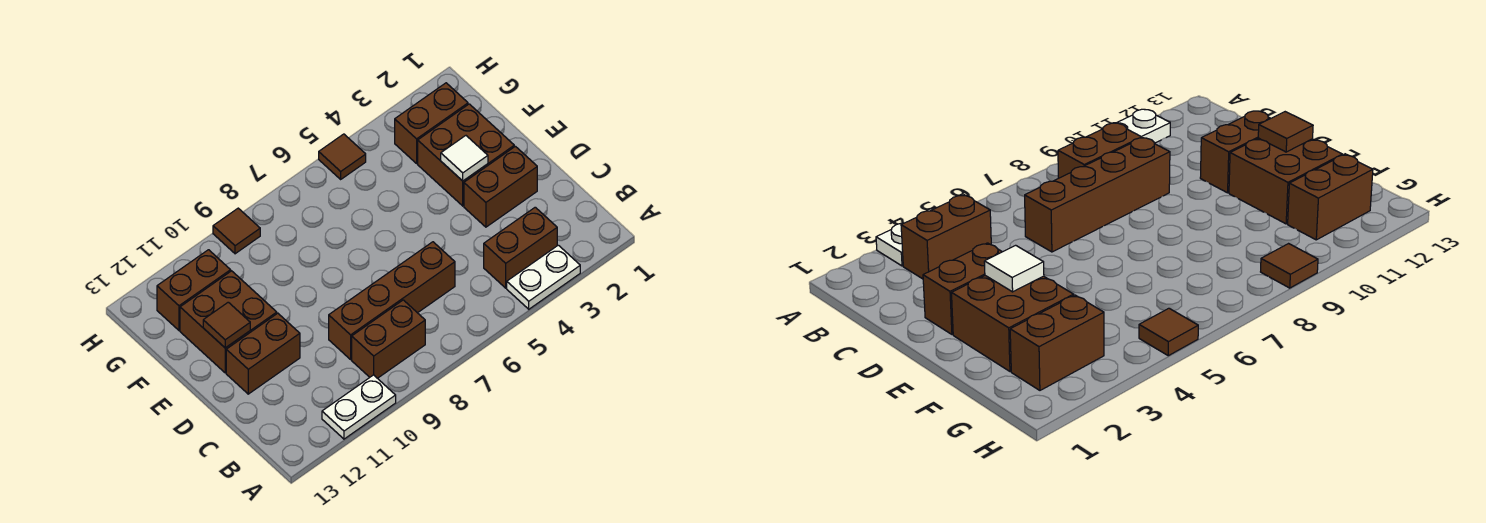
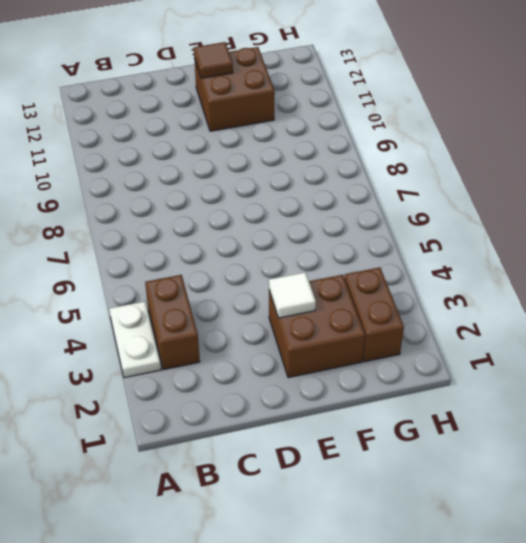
none -> white 1x2 plate [322,375,396,439]
none -> brown 1x2 brick [352,300,425,378]
none -> brown 1x4 brick [329,242,455,359]

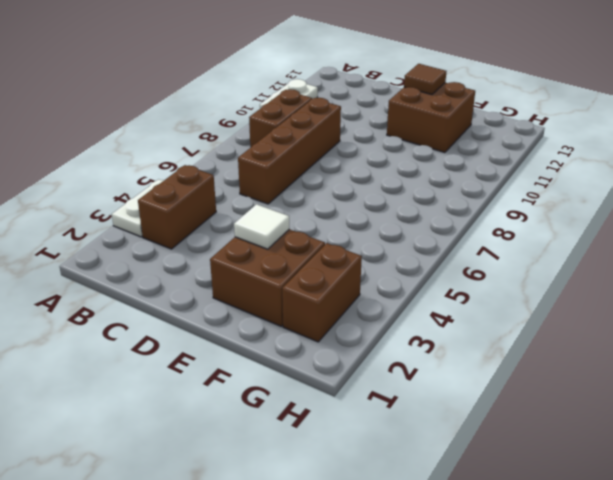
none -> brown 1x2 brick [464,146,537,227]
none -> brown 1x2 brick [226,313,300,394]
none -> brown 1x2 brick [157,250,231,330]

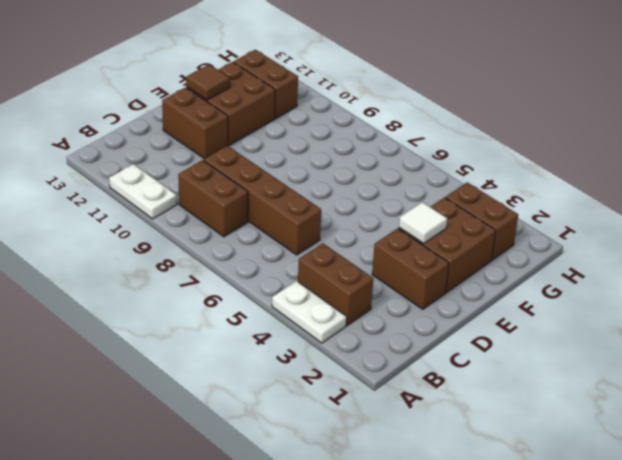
none -> brown 1x1 tile [319,134,366,179]
none -> brown 1x1 tile [213,208,260,254]

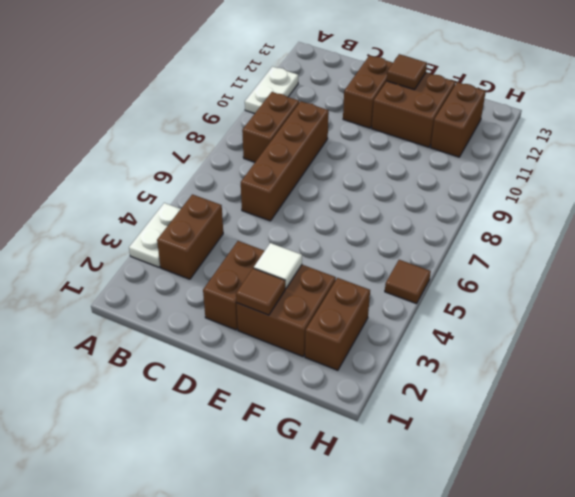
brown 1x1 tile [236,268,285,315] -> brown 1x1 tile moved to [213,208,260,254]

